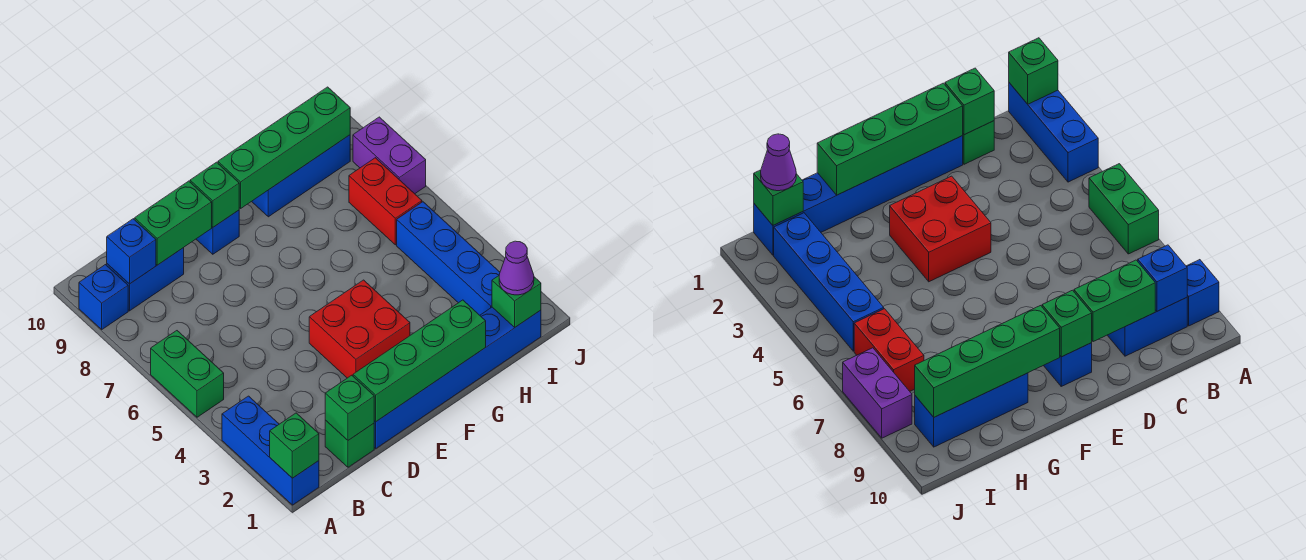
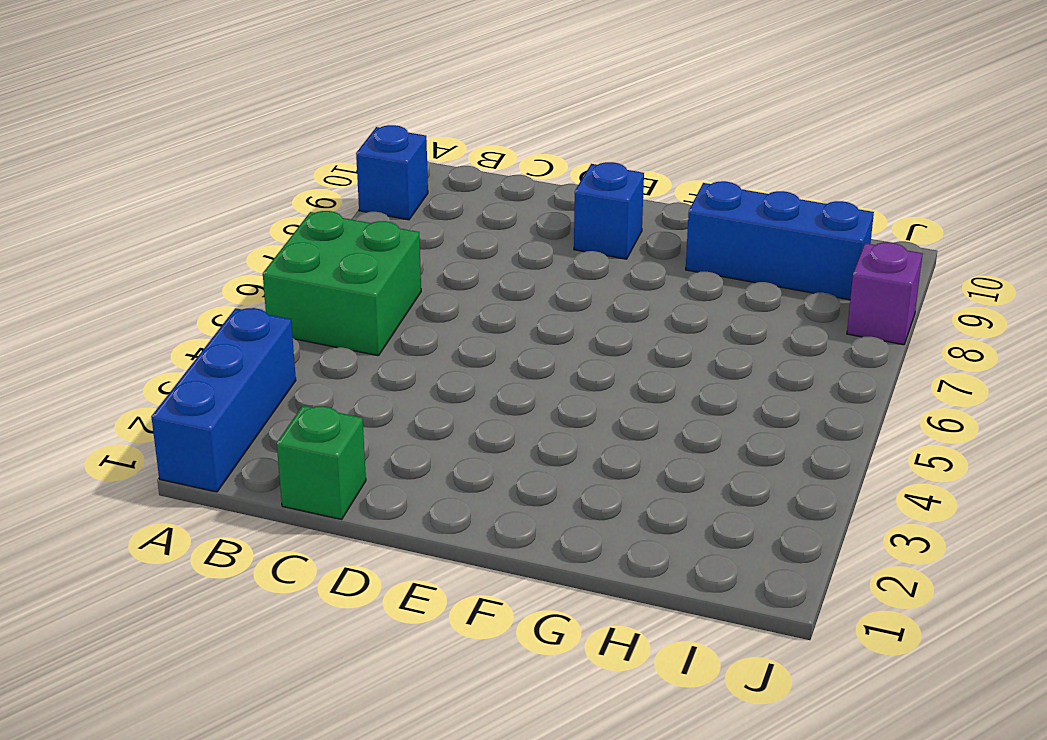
green 2x2 brick [263,211,421,356] -> green 1x2 brick [151,331,224,417]
purple 1x1 brick [847,242,923,345] -> purple 1x2 brick [353,117,426,194]
none -> blue 1x2 brick [107,248,184,311]
none -> blue 1x6 brick [374,307,541,448]
none -> red 2x2 brick [309,280,410,378]

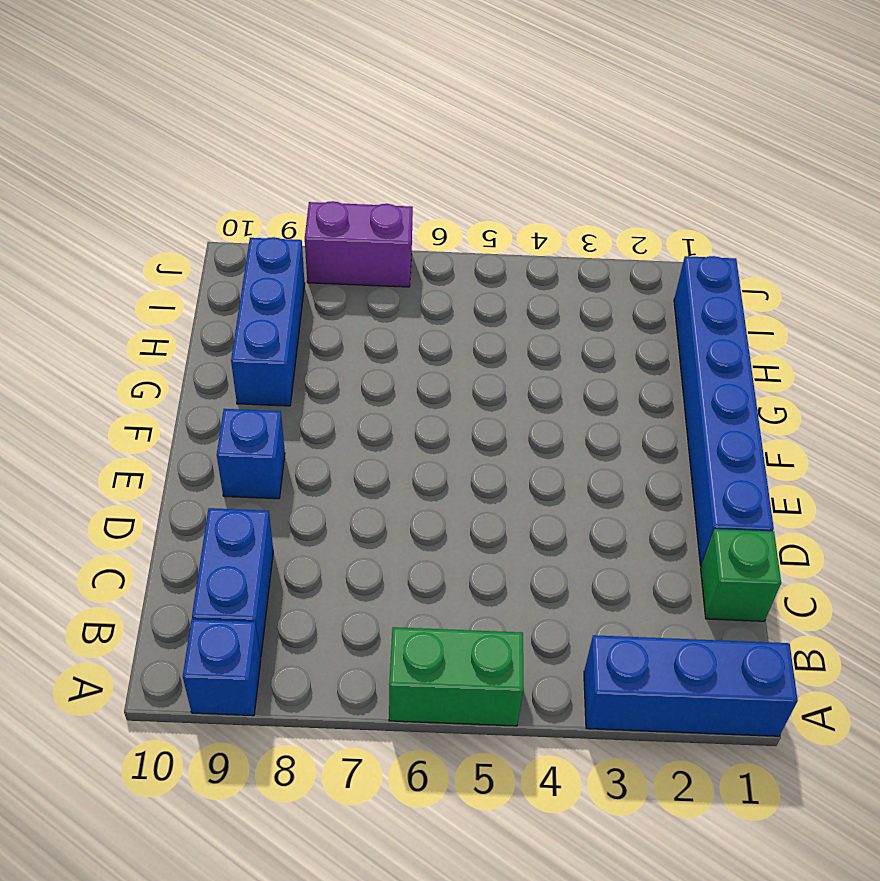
none -> red 2x2 brick [309,280,410,378]
none -> blue 1x4 brick [397,202,500,315]
none -> red 1x2 brick [349,158,422,245]

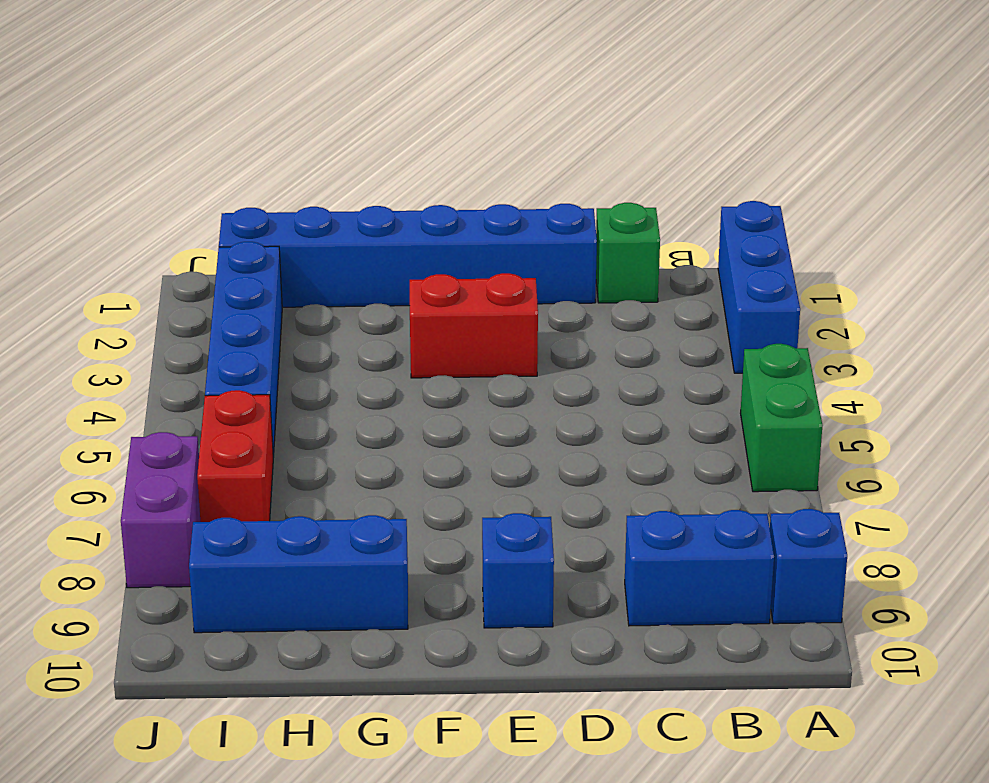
red 1x2 brick [410,273,538,378] -> red 2x2 brick [309,280,410,378]
none -> green 1x1 brick [270,413,319,478]
none -> blue 1x1 brick [107,219,156,284]
none -> green 1x1 brick [325,375,374,440]

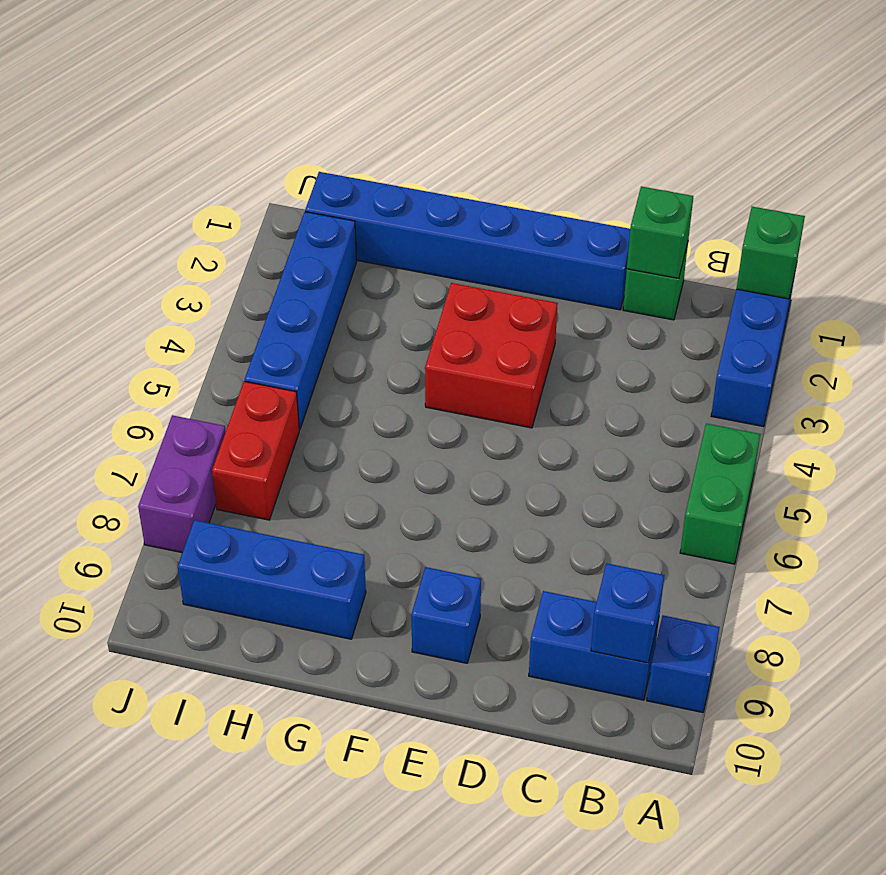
none -> green 1x2 brick [135,181,212,265]
none -> green 1x4 brick [353,300,486,422]
none -> green 1x1 brick [190,162,239,227]

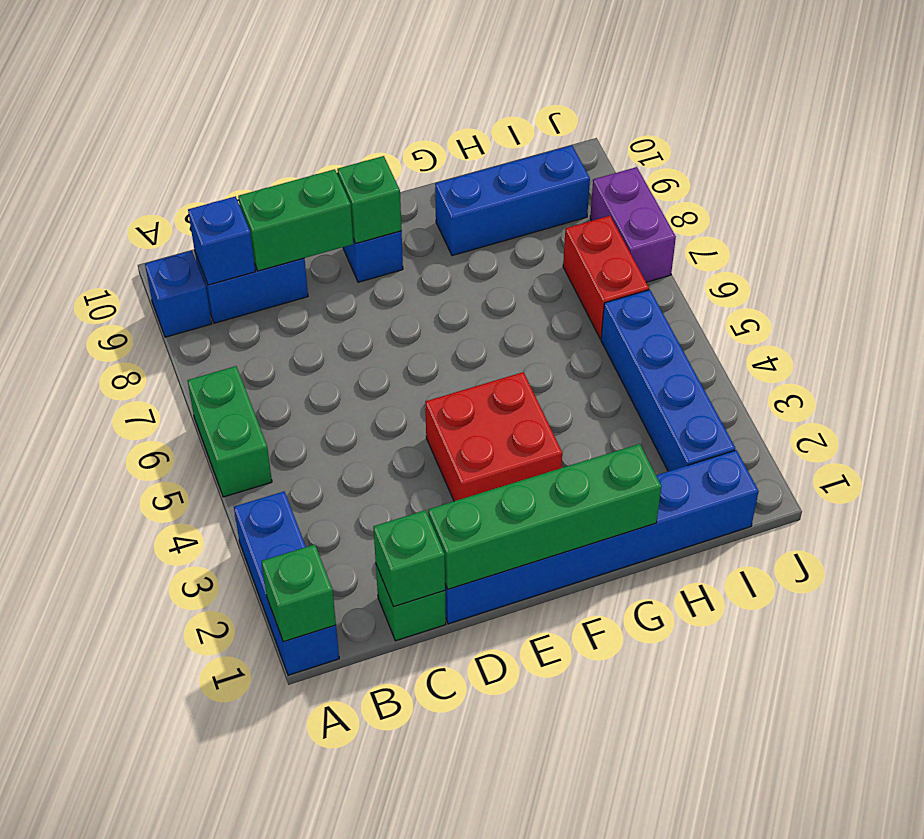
none -> green 1x4 brick [218,87,350,208]
none -> green 1x1 brick [492,276,541,327]
none -> purple 1x1 cone [499,241,534,295]

